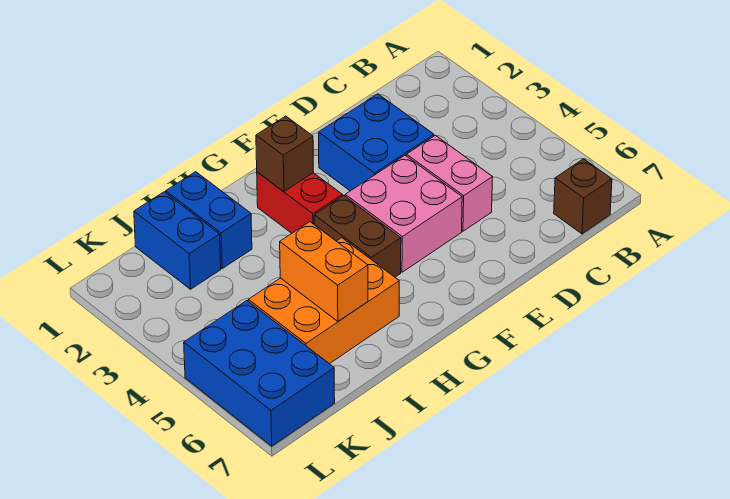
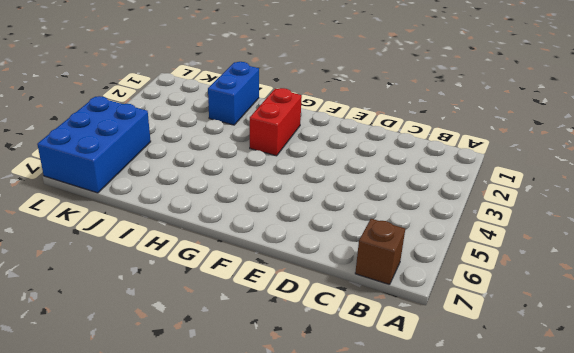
none -> blue 2x2 brick [319,94,434,191]
none -> pink 1x2 brick [407,135,493,231]
none -> pink 2x2 brick [345,155,462,272]

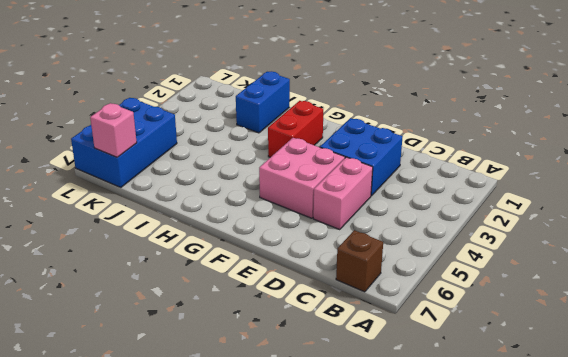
pink 1x1 brick [90,103,137,157] -> none
none -> brown 1x2 brick [314,196,401,277]
none -> orange 2x3 brick [248,238,399,364]
none -> blue 1x2 brick [134,192,221,289]

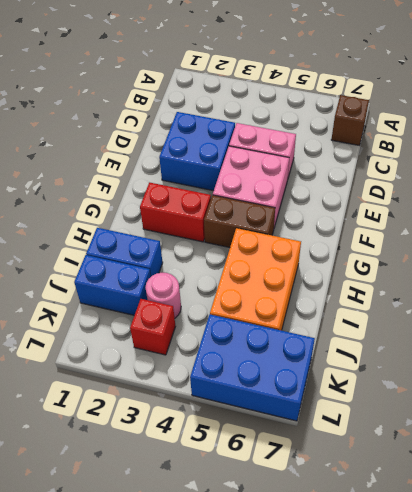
pink 1x1 round brick [145,273,181,318] -> none
red 1x1 brick [130,299,175,355] -> none
none -> brown 1x1 brick [256,116,314,191]
none -> orange 1x2 brick [280,222,368,321]

